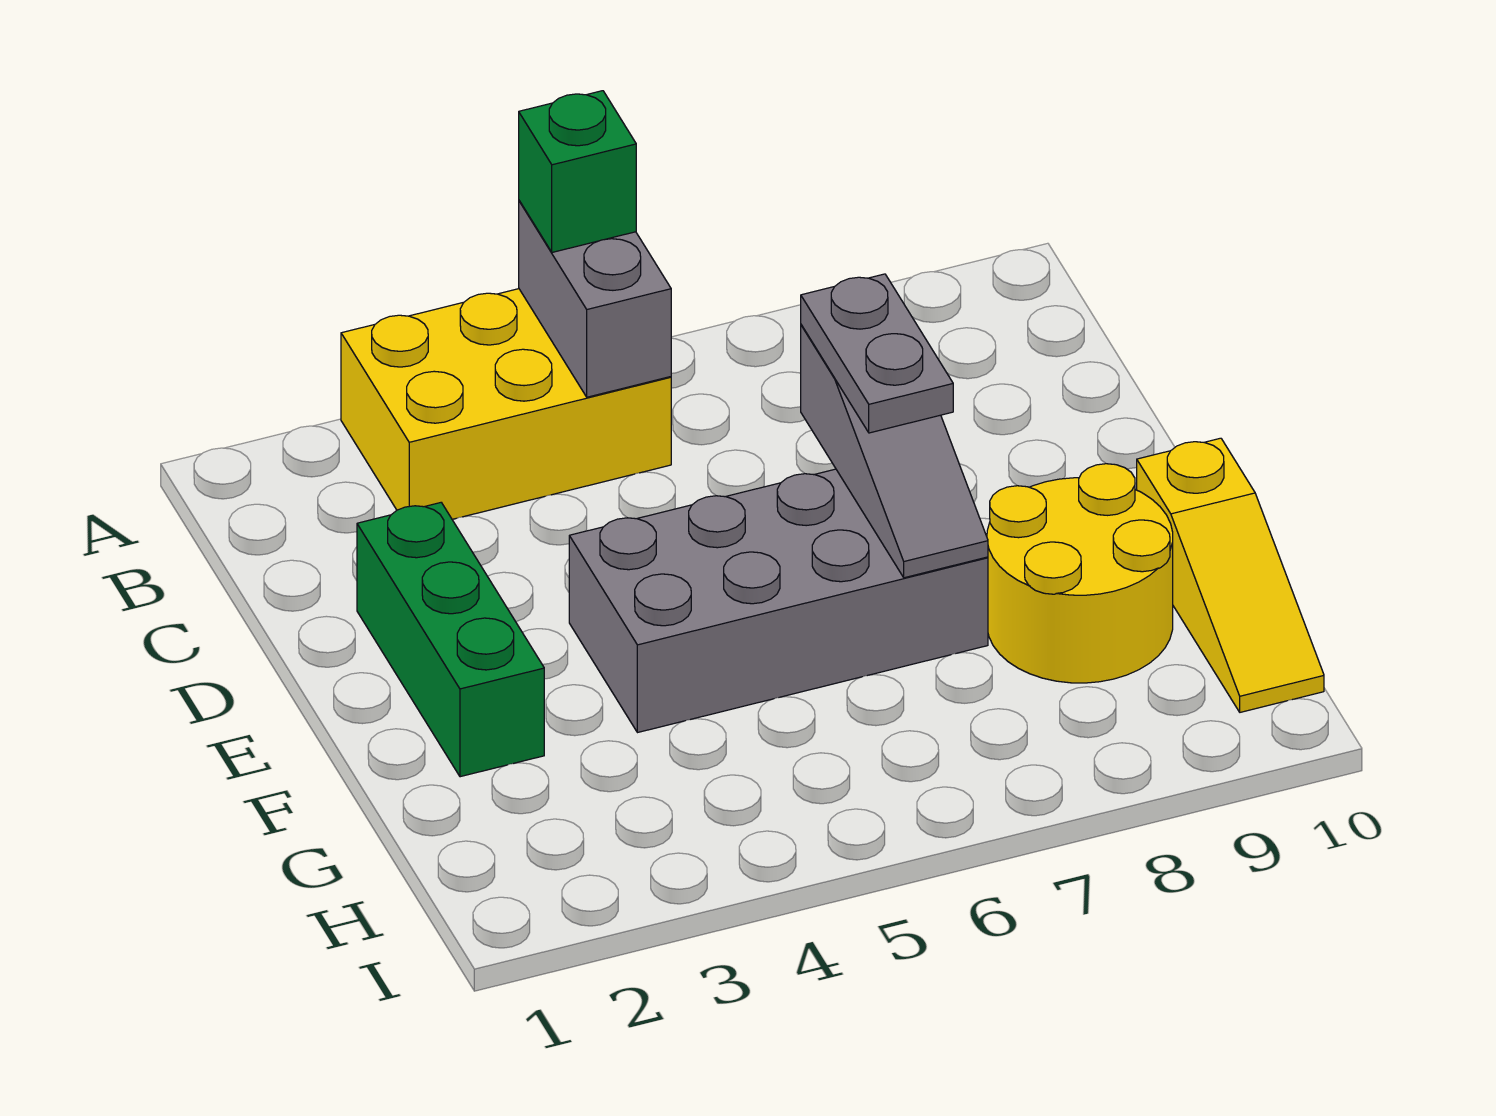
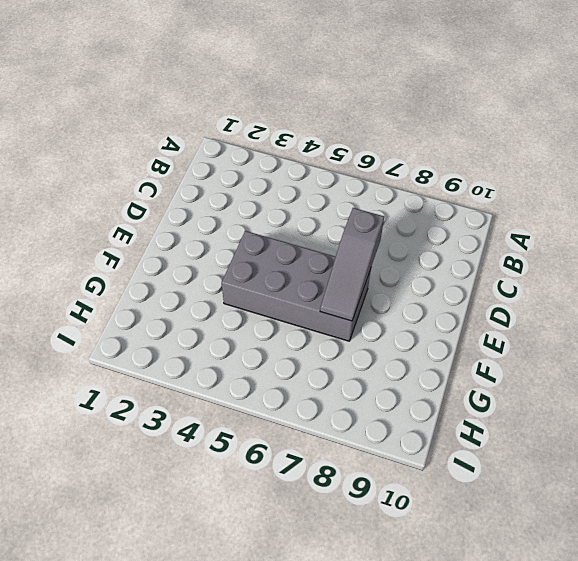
none -> yellow 2x3 brick [341,289,671,519]
none -> green 1x3 brick [357,503,544,777]

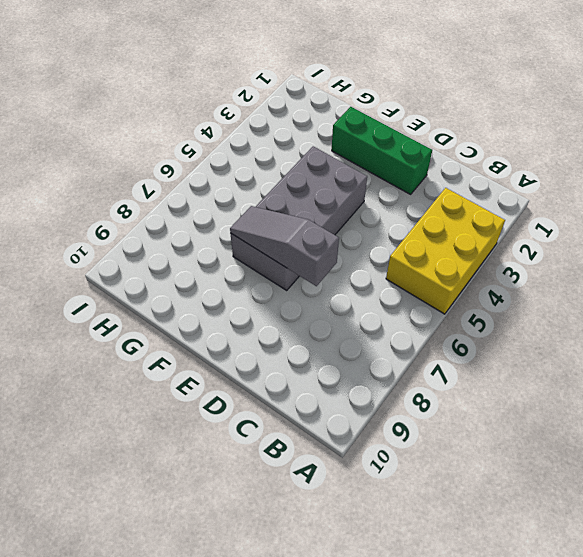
none -> yellow 2x2 round brick [987,464,1173,683]
none -> yellow 1x3 slope [1137,438,1324,712]

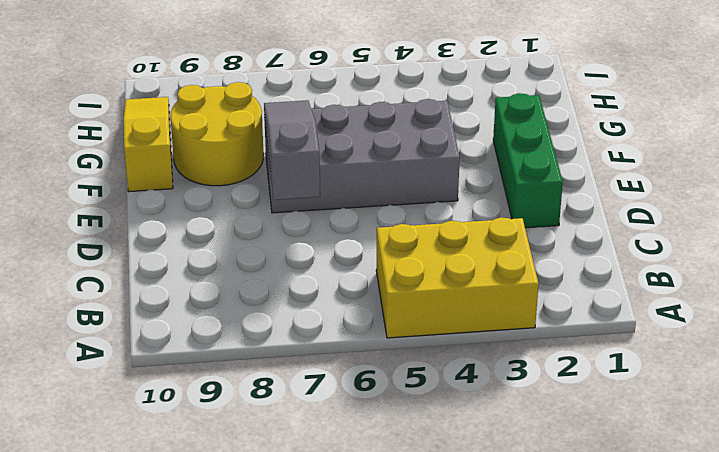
none -> grey 1x2 brick [519,201,671,397]
none -> green 1x1 brick [519,91,636,252]

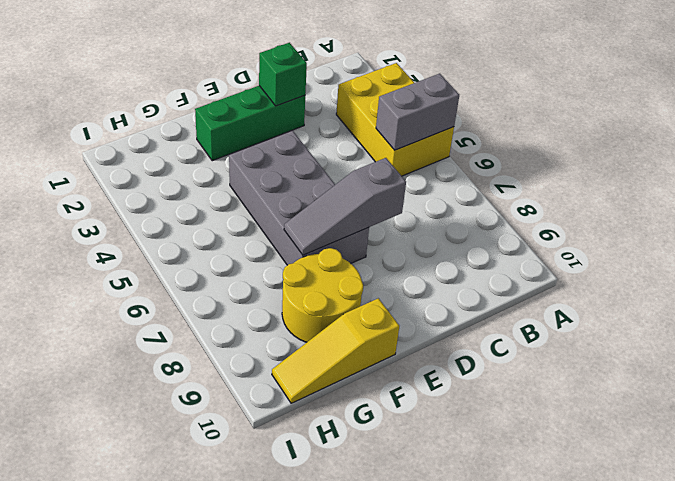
green 1x1 brick [259,43,307,106] -> green 1x1 brick moved to [519,91,636,252]
none -> grey 1x2 plate [801,274,953,433]

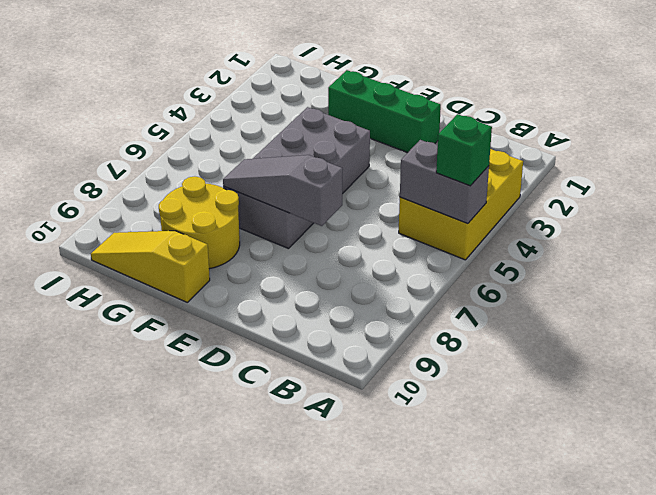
none -> grey 1x2 plate [801,274,953,433]

